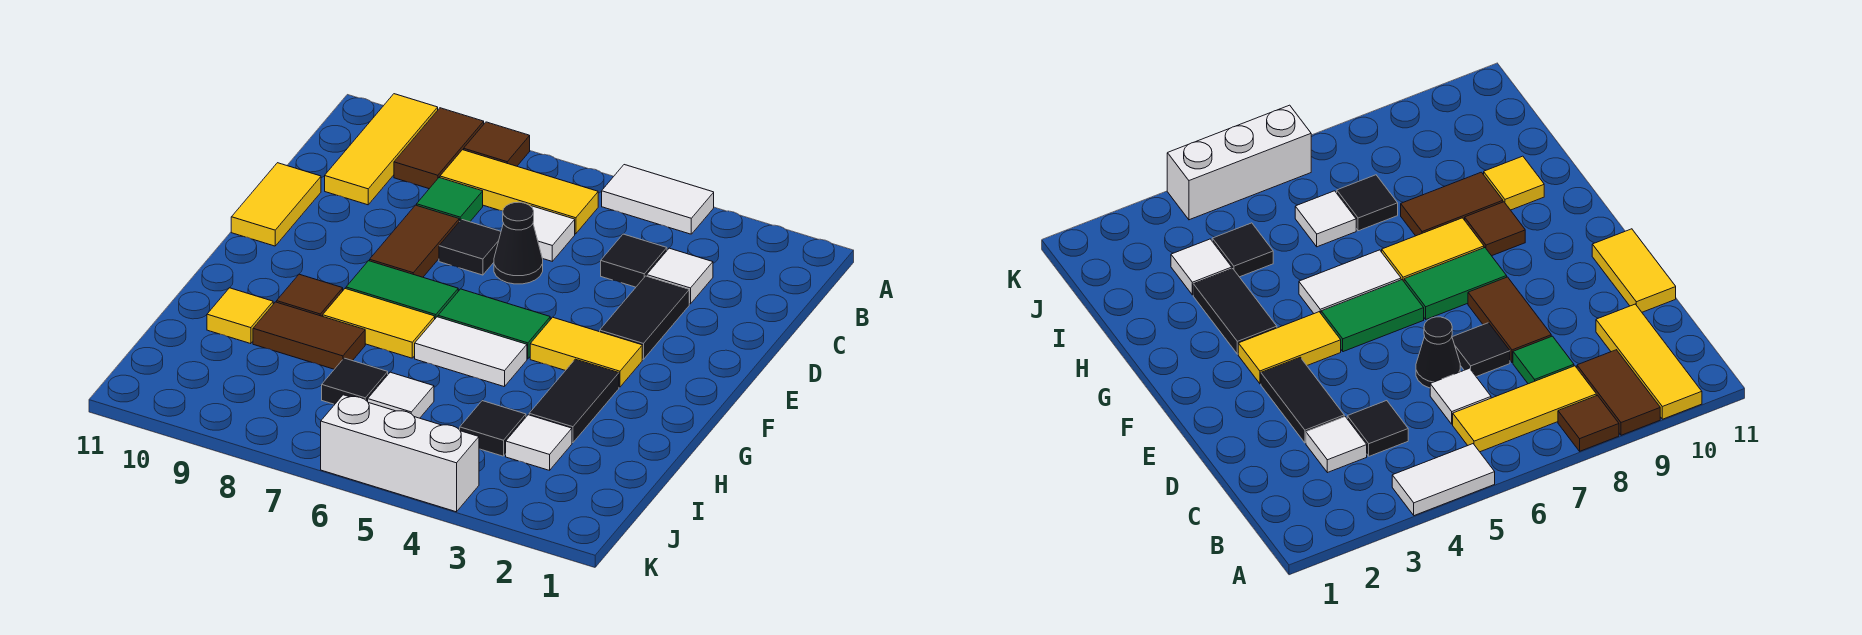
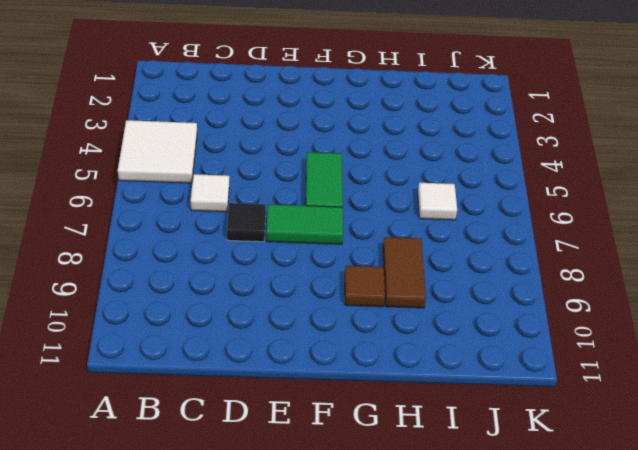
white 2x2 tile [118,120,197,183] -> white 1x2 tile [602,165,714,234]
green 1x2 tile [266,204,343,244] -> green 1x2 tile turned to [346,261,458,319]
none -> brown 1x1 tile [464,122,530,166]
none -> brown 1x2 tile [394,108,484,189]
none -> yellow 1x3 tile [325,94,438,205]

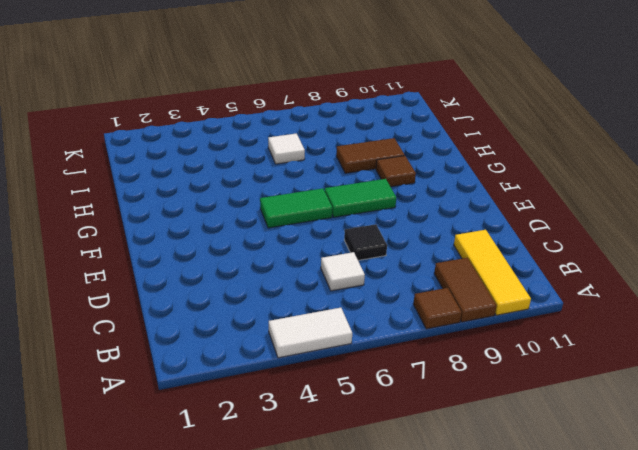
none -> yellow 1x3 tile [440,150,598,234]
none -> white 1x1 tile [647,248,713,304]
none -> black 1x1 tile [601,234,667,287]

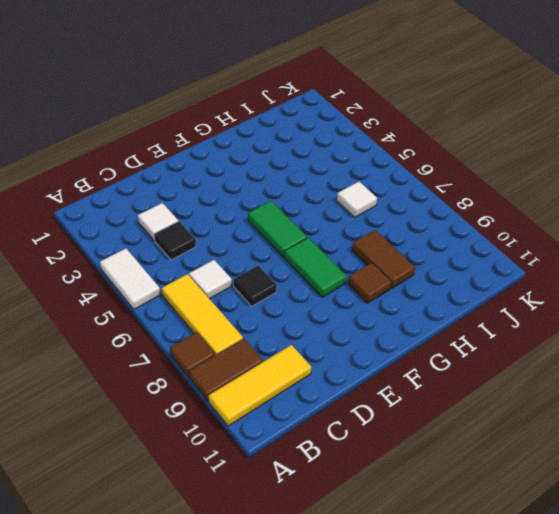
none -> green 1x1 tile [417,178,483,222]
none -> black 1x2 tile [600,276,689,359]
none -> black 1x1 cone [494,202,543,284]

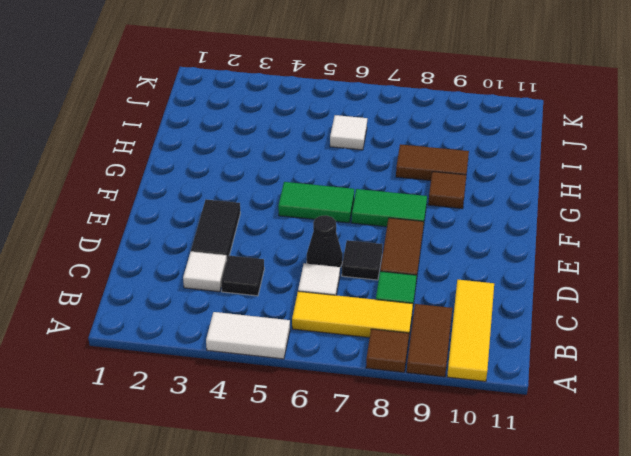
none -> yellow 1x2 tile [231,163,321,246]
none -> yellow 1x2 tile [530,317,642,387]
none -> black 1x2 tile [529,359,619,443]

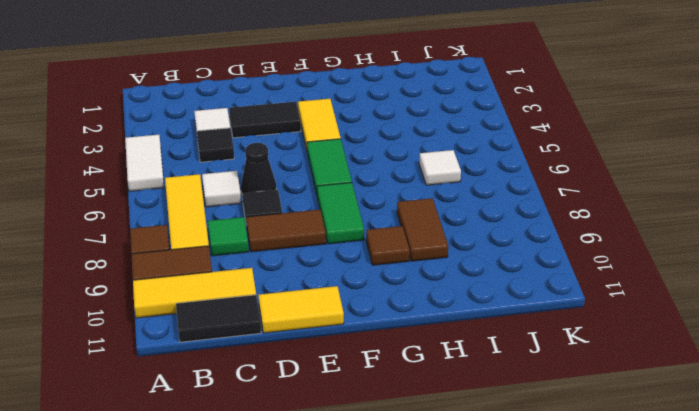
black 1x2 tile [176,295,261,342] -> black 1x2 tile moved to [529,359,619,443]
none -> white 1x2 tile [415,317,527,387]
none -> yellow 1x2 tile [323,289,435,358]
none -> yellow 1x1 tile [207,288,273,344]

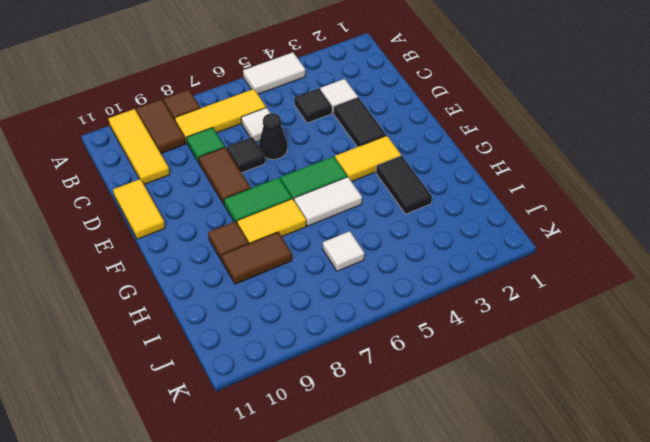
none -> yellow 1x1 tile [207,288,273,344]
none -> white 1x1 tile [506,415,572,470]
none -> black 1x1 tile [460,401,526,456]

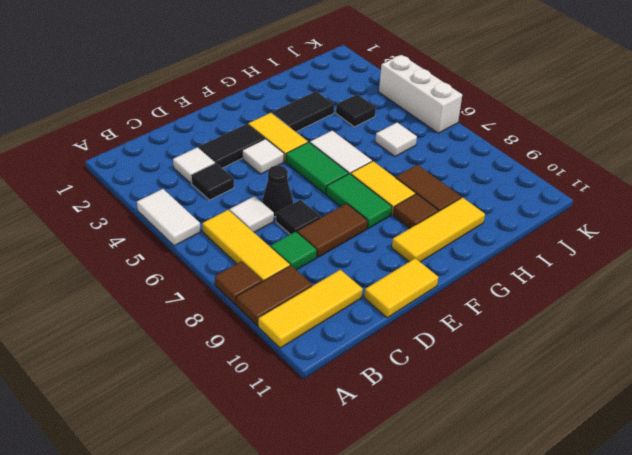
white 1x1 tile [242,139,284,174] -> white 1x1 tile moved to [506,415,572,470]
yellow 1x3 tile [392,197,485,262] -> yellow 1x1 tile [207,288,273,344]
none -> black 1x1 tile [322,358,388,404]

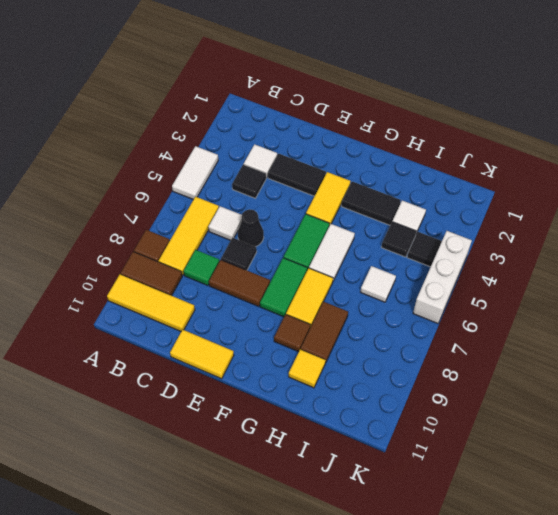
black 1x1 tile [407,232,442,267] -> black 1x1 tile moved to [322,358,388,404]

